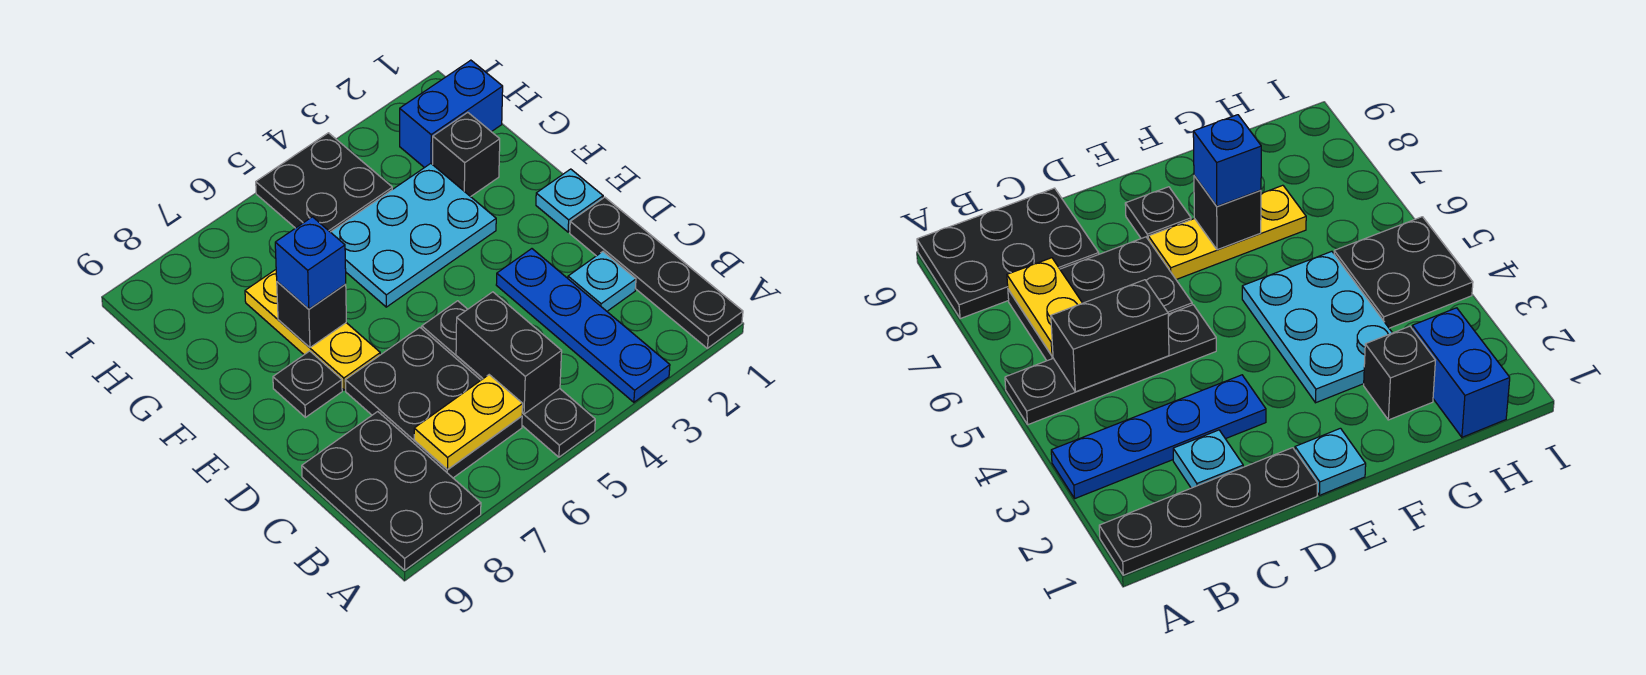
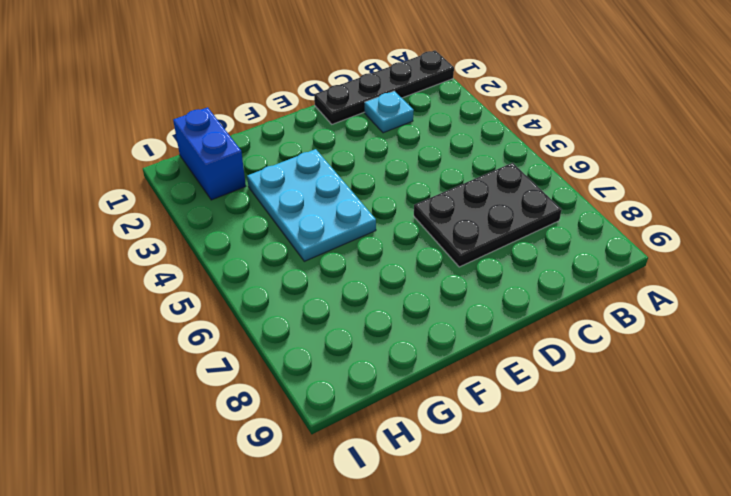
none -> blue 1x4 plate [496,249,670,402]
none -> black 1x4 plate [422,301,595,457]
none -> black 2x3 plate [302,412,481,570]

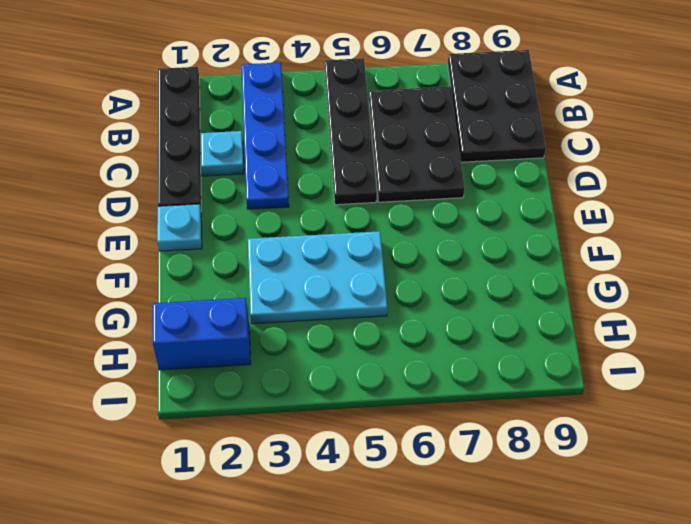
none -> yellow 1x3 plate [245,270,380,390]
none -> black 1x1 plate [273,351,342,417]
none -> black 1x1 brick [433,112,500,197]

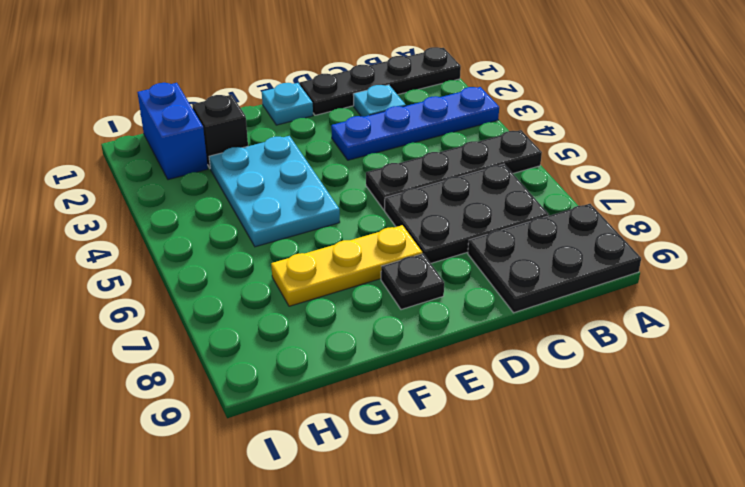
none -> black 2x2 plate [256,133,392,232]
none -> black 1x2 brick [456,292,562,414]
none -> yellow 1x2 plate [414,375,523,470]

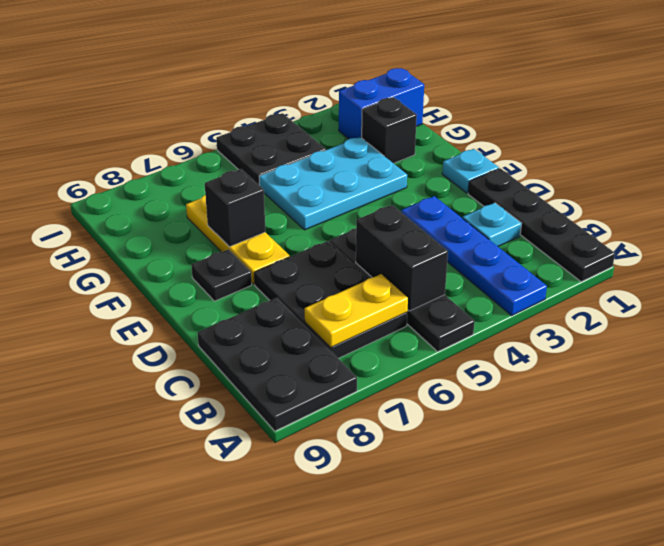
none -> blue 1x1 brick [275,217,346,309]

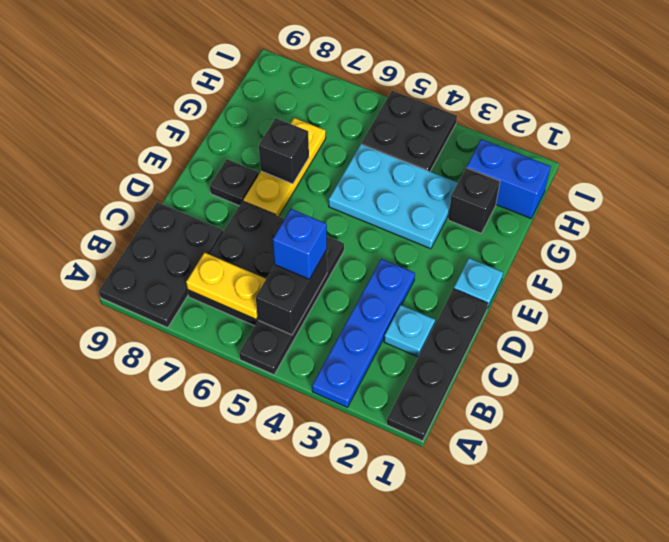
blue 1x1 brick [273,209,327,279] -> blue 1x1 brick moved to [275,217,346,309]

